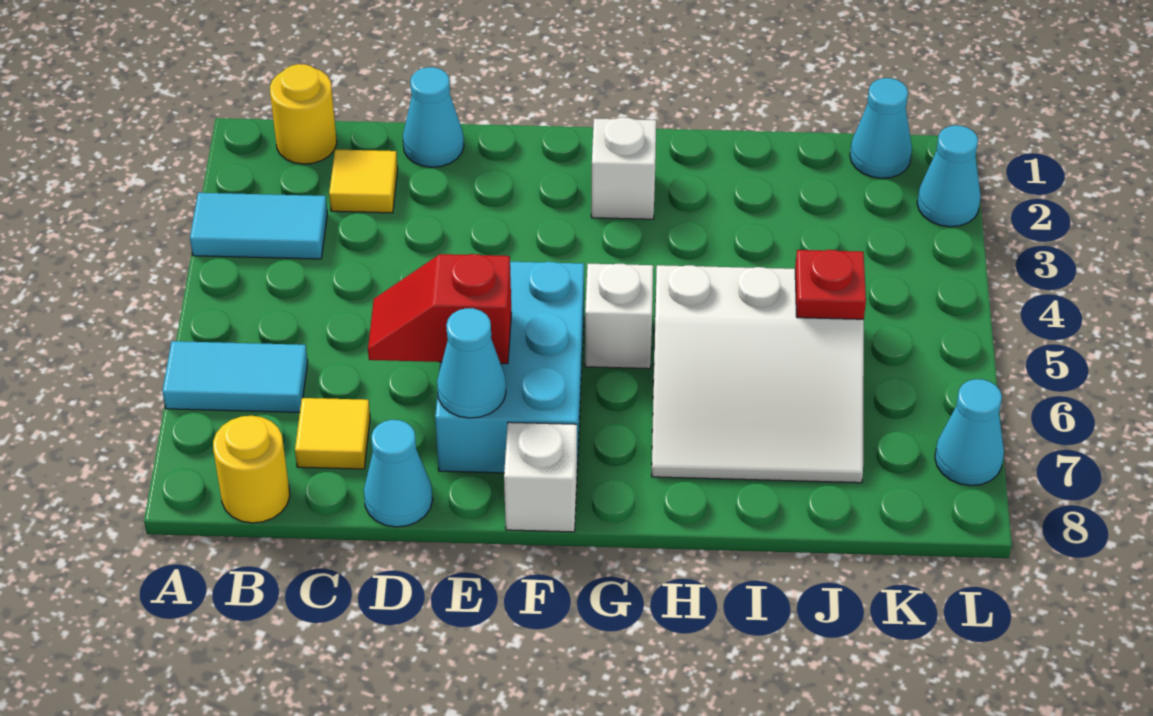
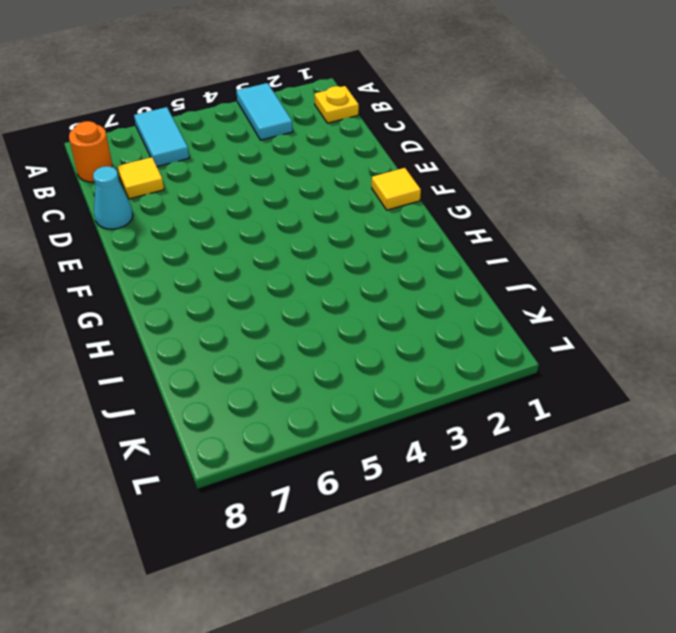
yellow 1x1 plate [315,86,359,123] -> yellow 1x1 round brick [270,64,337,164]
orange 1x1 round brick [69,121,113,182] -> yellow 1x1 round brick [213,416,290,523]
yellow 1x1 tile [372,168,421,210] -> yellow 1x1 tile moved to [329,149,398,213]
none -> cyan 1x1 cone [403,67,464,167]
none -> cyan 2x3 brick [435,262,584,473]
none -> white 1x1 brick [504,422,577,532]

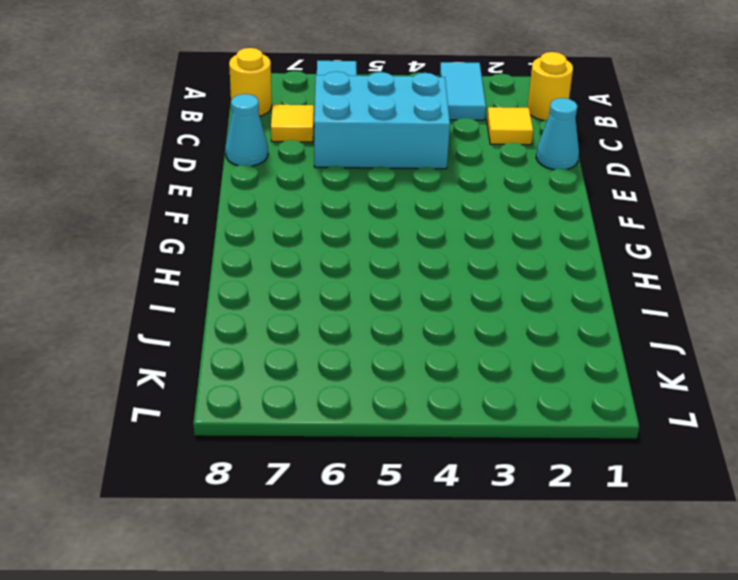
cyan 2x3 brick [314,71,450,169] -> cyan 2x3 brick moved to [435,262,584,473]
none -> white 1x1 brick [504,422,577,532]
none -> white 1x1 brick [591,117,656,219]
none -> white 1x1 brick [585,264,653,369]

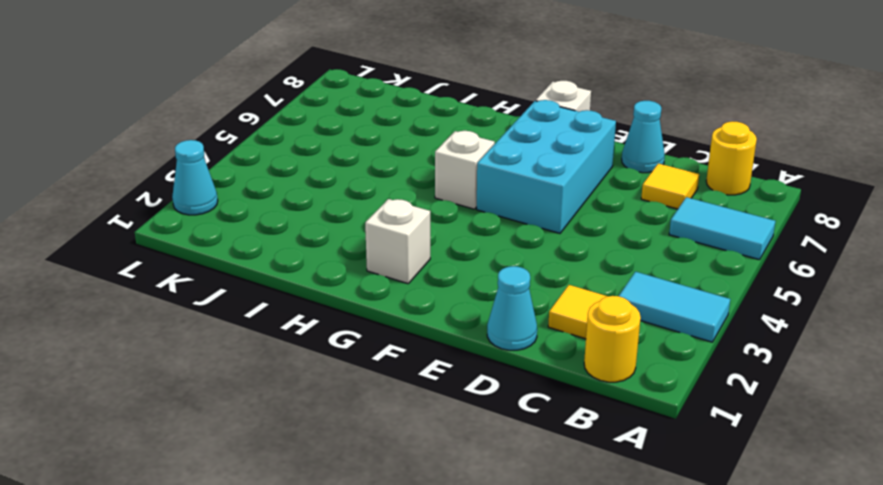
none -> white 3x3 slope [652,265,864,483]
none -> cyan 1x1 cone [850,78,912,178]
none -> cyan 1x1 cone [935,379,1004,486]

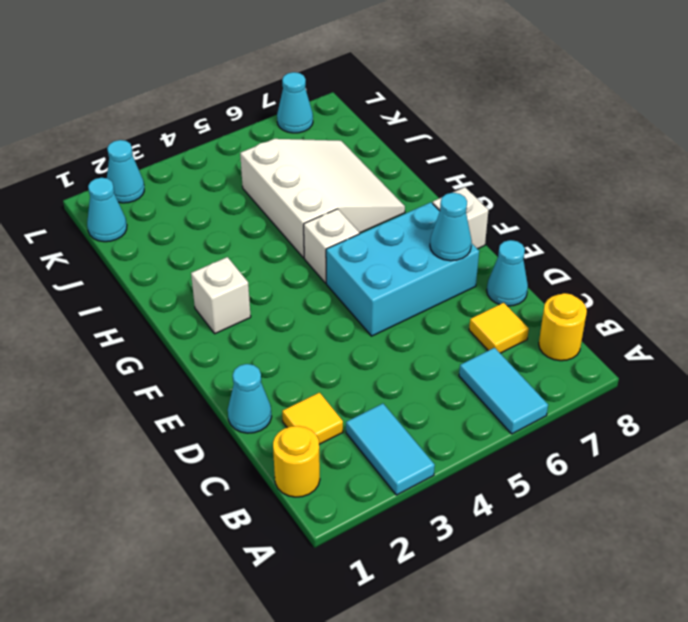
none -> red 1x2 slope [368,254,512,364]
none -> red 1x1 plate [795,250,866,319]

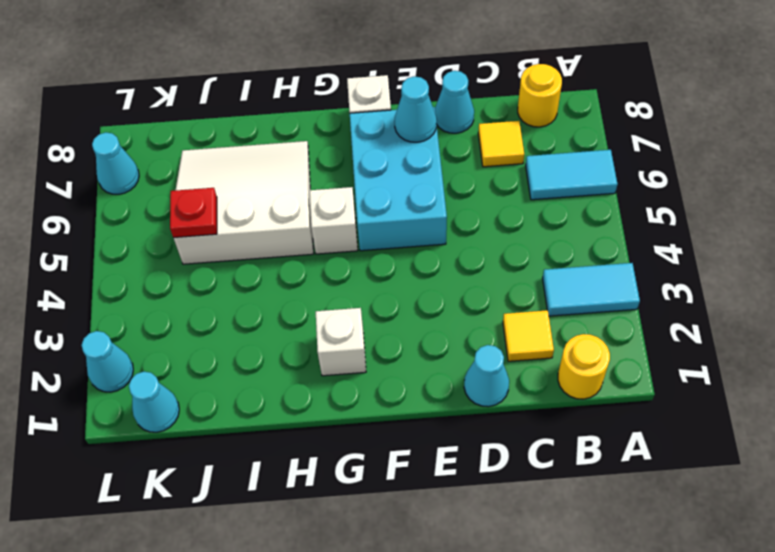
none -> red 1x2 slope [368,254,512,364]

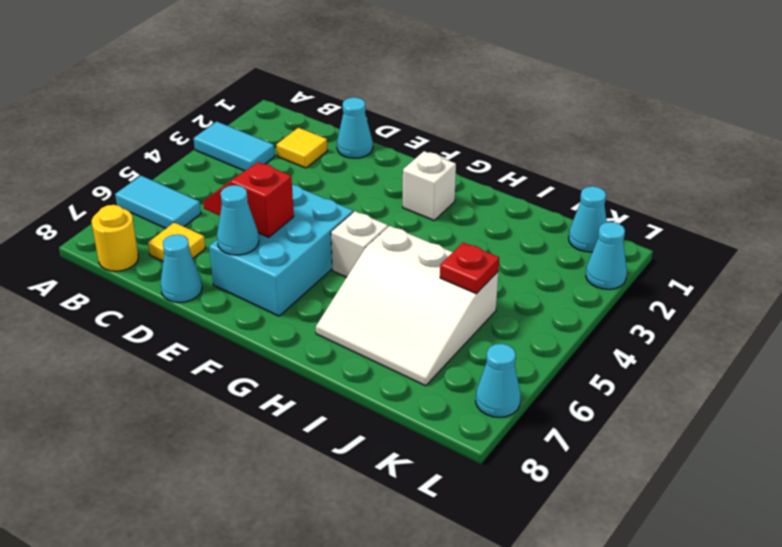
none -> yellow 1x1 round brick [270,64,337,164]
none -> white 1x1 brick [504,422,577,532]

